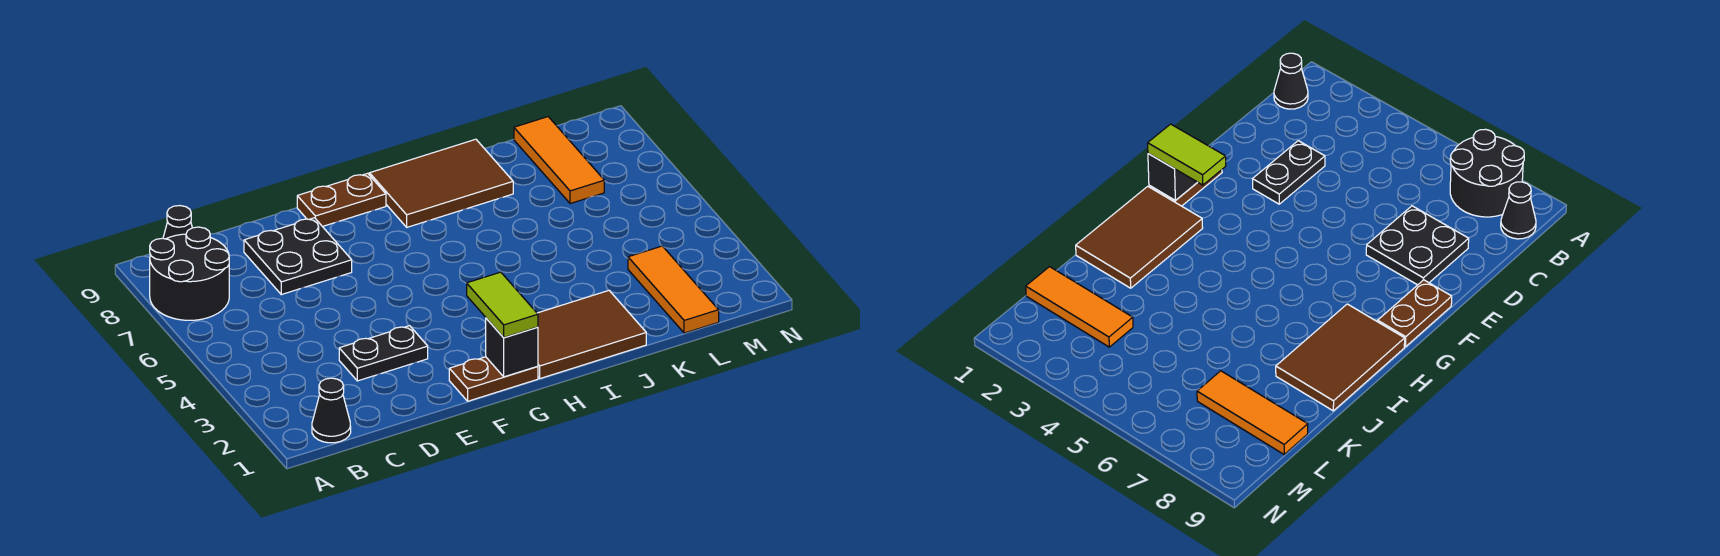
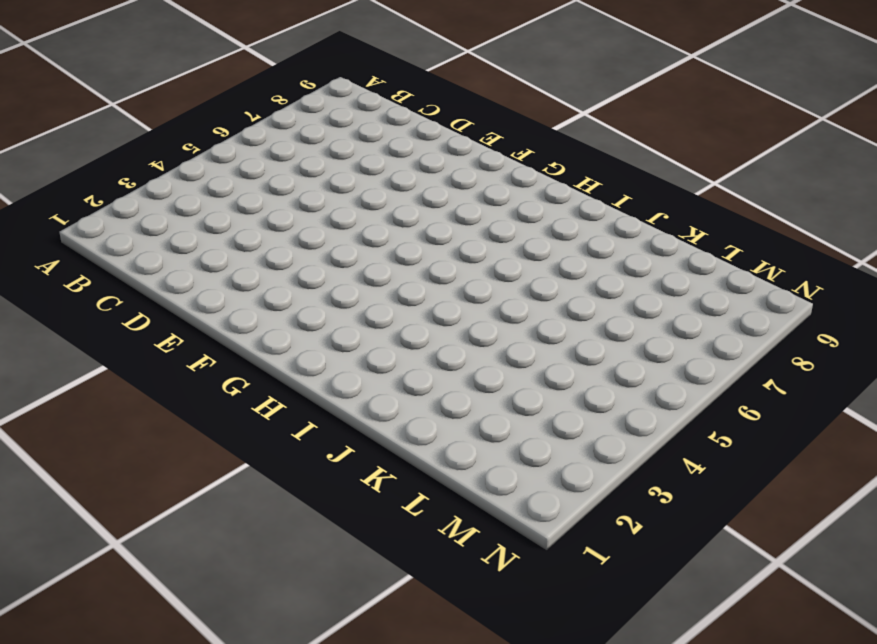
none -> black 2x2 round brick [150,227,229,320]
none -> black 1x1 cone [312,378,351,443]
none -> black 1x1 cone [163,206,192,239]

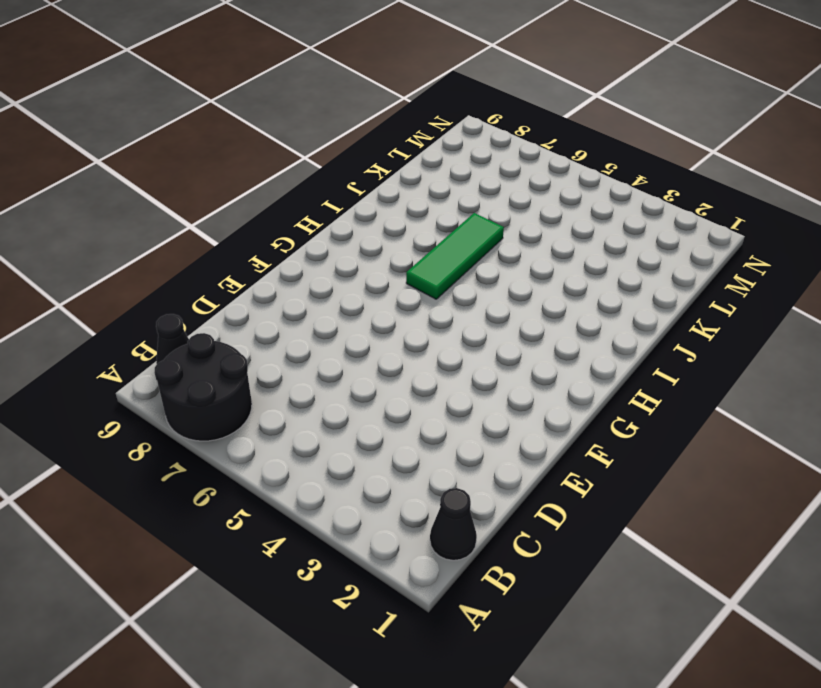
green 1x3 tile [406,213,504,299] -> none
none -> black 1x2 plate [339,326,428,381]
none -> black 2x2 plate [244,218,352,295]
none -> brown 1x2 plate [449,357,538,401]

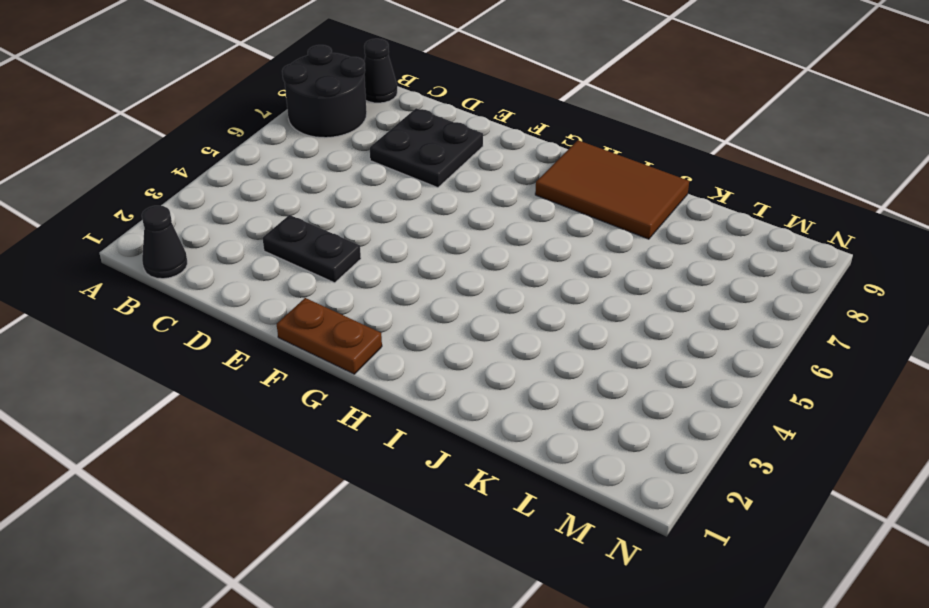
none -> brown 1x2 plate [297,173,386,227]
none -> brown 2x3 tile [537,291,646,378]
none -> orange 1x3 tile [628,246,719,333]

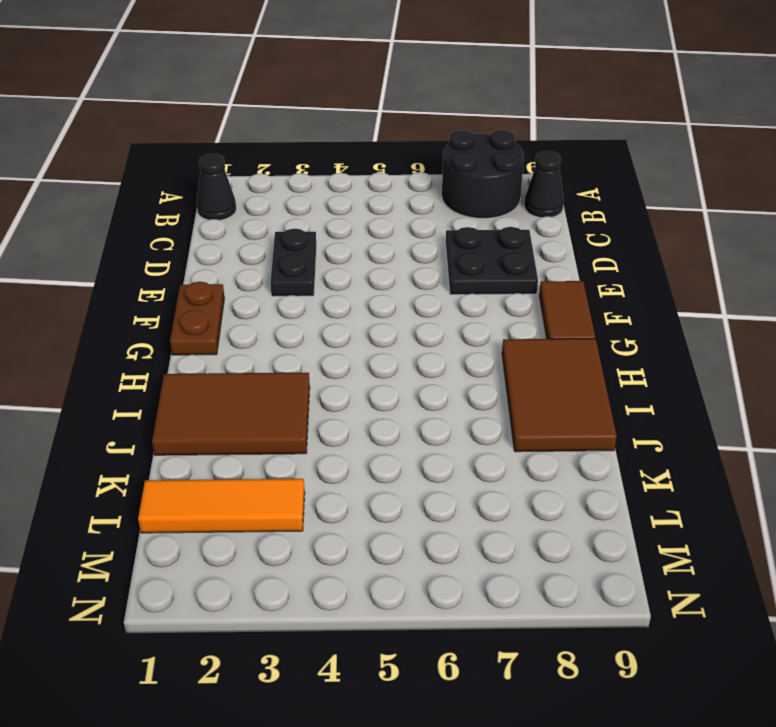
brown 1x2 tile [539,281,595,339] -> brown 1x2 plate [297,173,386,227]
brown 2x3 tile [152,373,310,455] -> brown 2x3 tile turned to [537,291,646,378]
none -> orange 1x3 tile [514,117,604,204]
none -> black 1x1 brick [486,318,538,377]
none -> lime 1x2 tile [467,272,538,338]

